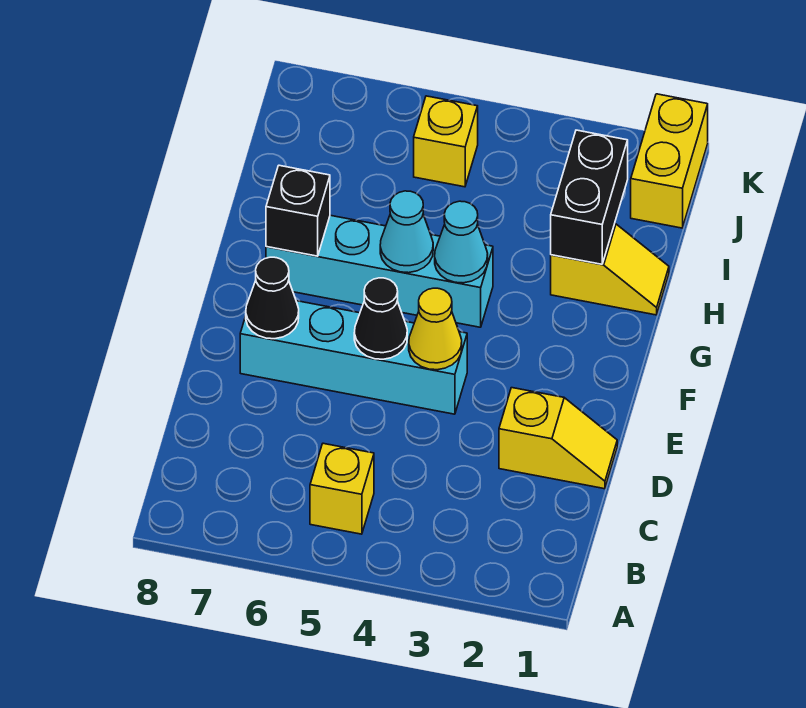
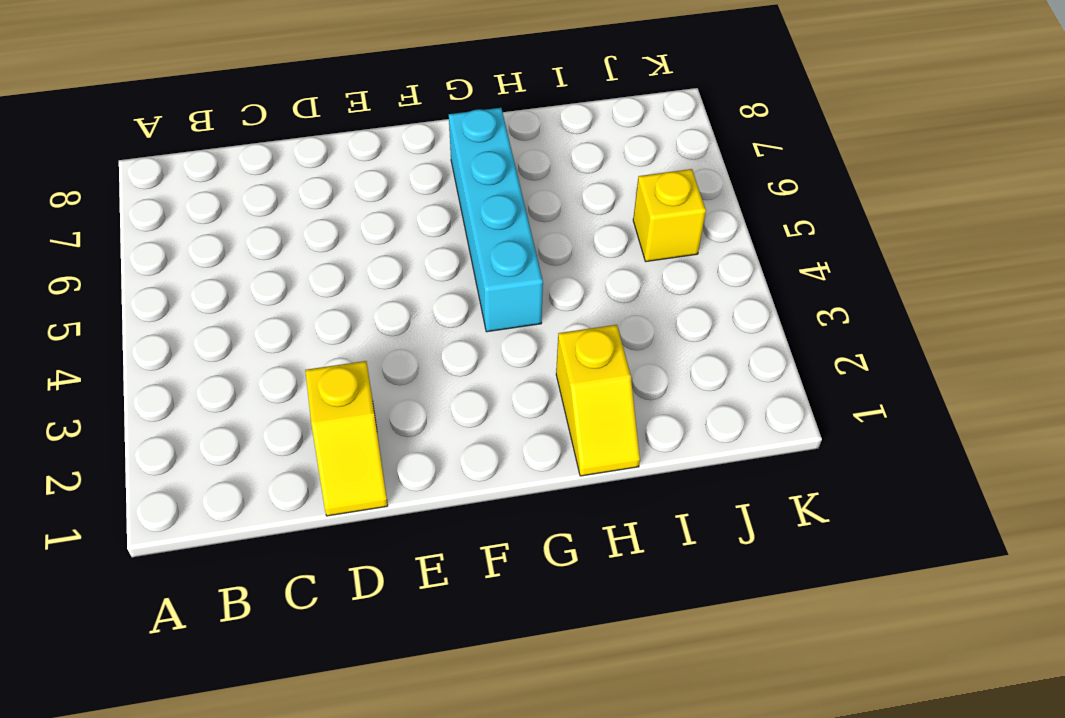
none -> yellow 1x1 brick [310,443,374,534]
none -> cyan 1x4 brick [240,301,467,414]
none -> yellow 1x2 brick [631,94,708,228]

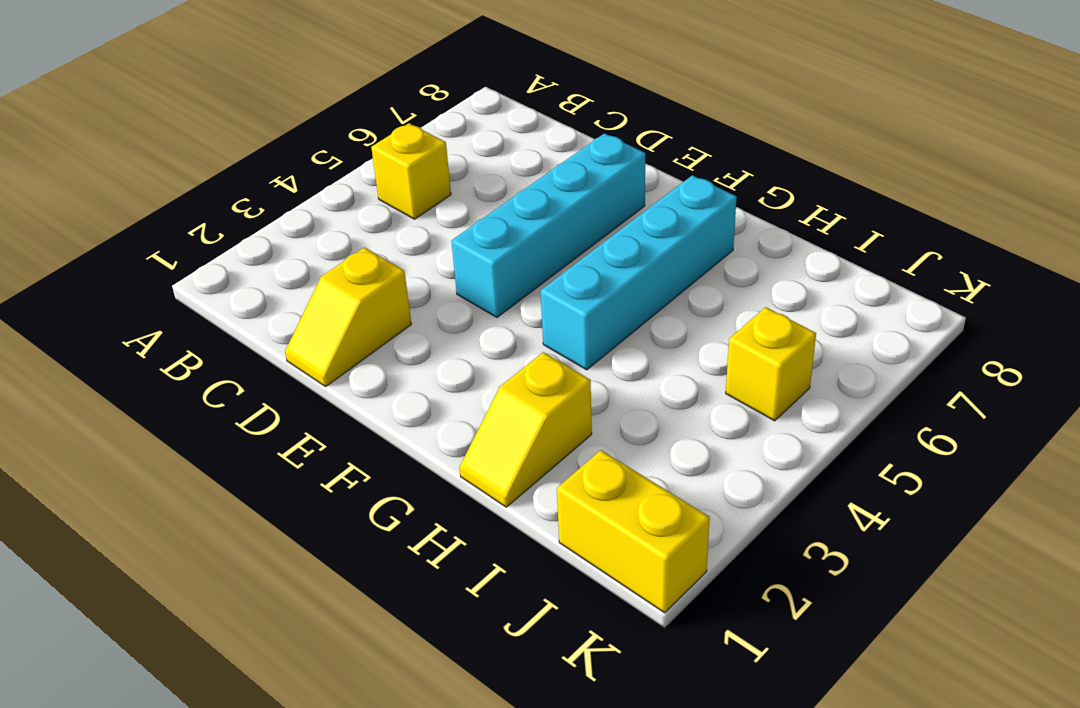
none -> yellow 1x1 cone [409,288,462,370]
none -> black 1x1 cone [354,278,407,359]
none -> black 1x1 cone [246,257,299,339]

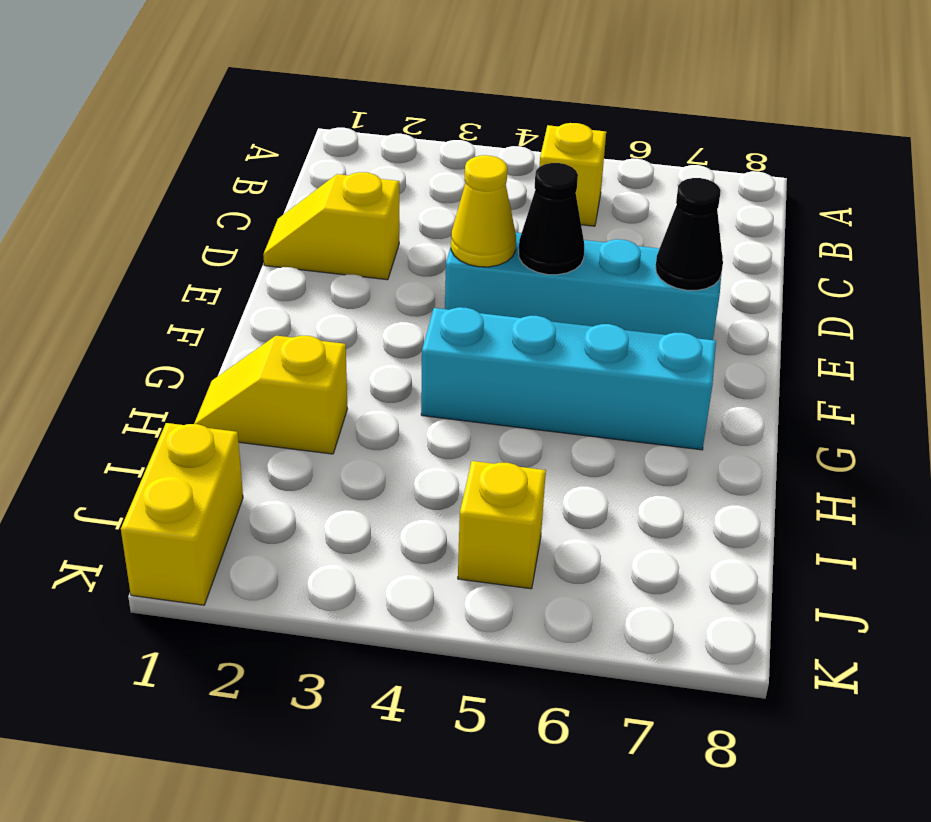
none -> cyan 1x1 cone [435,201,488,283]
none -> cyan 1x1 cone [380,191,433,273]
none -> black 1x1 brick [266,165,330,256]

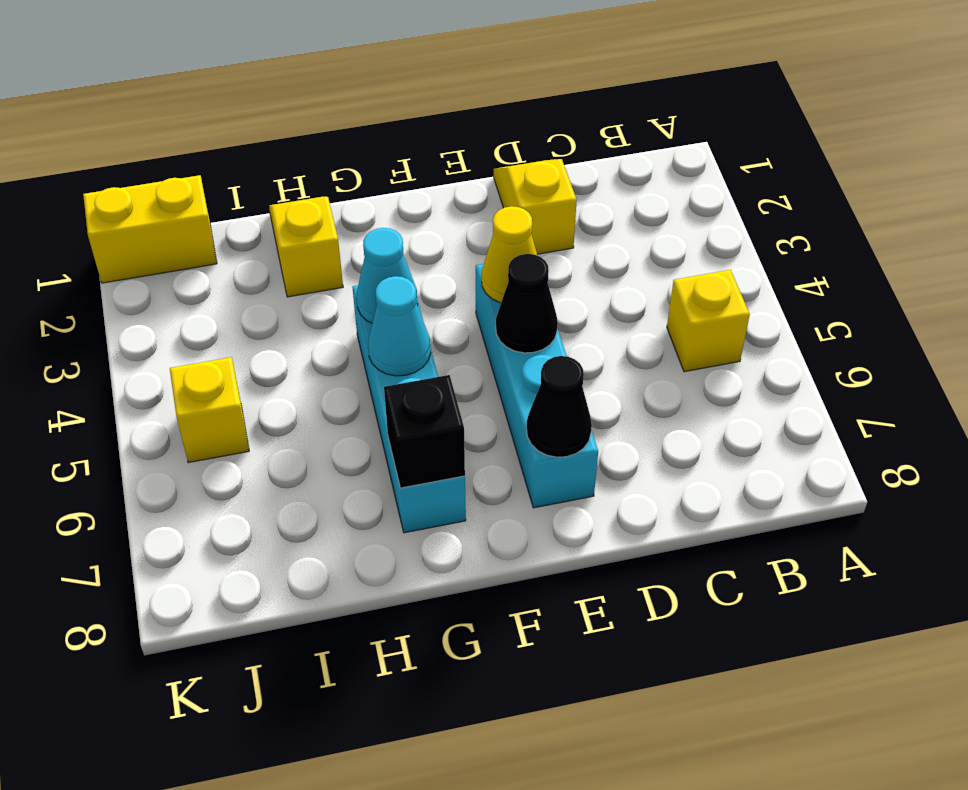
none -> black 1x2 brick [551,130,628,264]

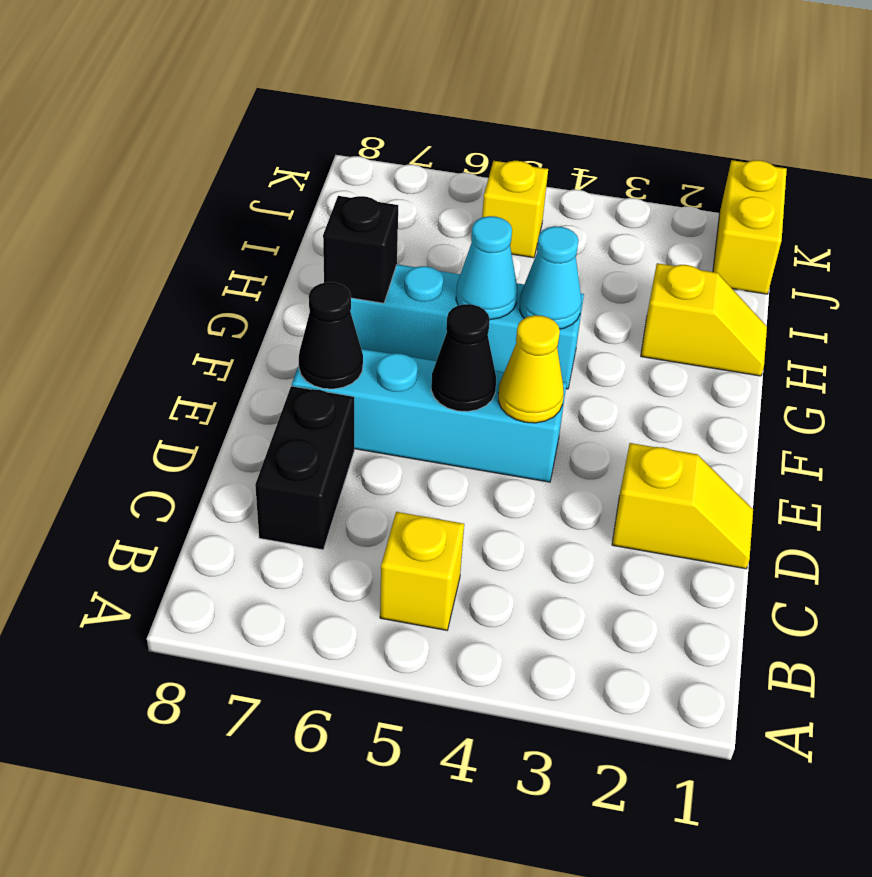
black 1x2 brick [255,386,354,550] -> black 1x2 brick moved to [551,130,628,264]

